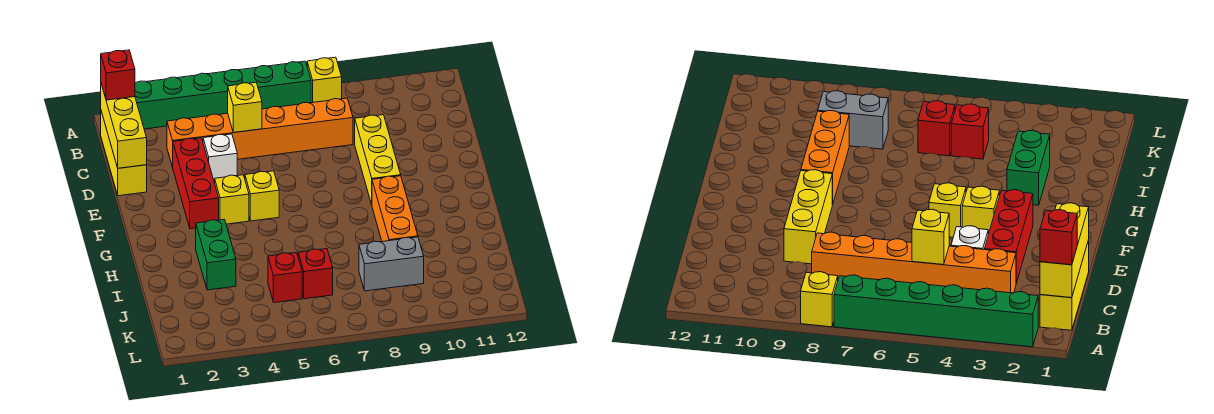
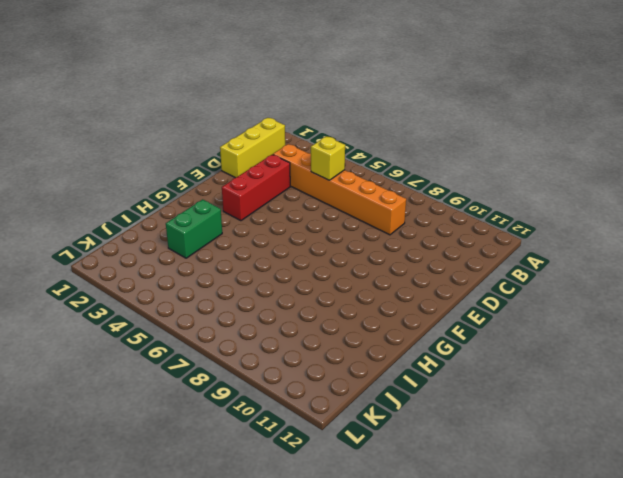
none -> green 1x6 brick [135,61,311,129]
none -> yellow 1x1 brick [307,57,342,103]
none -> white 1x1 brick [203,134,237,183]

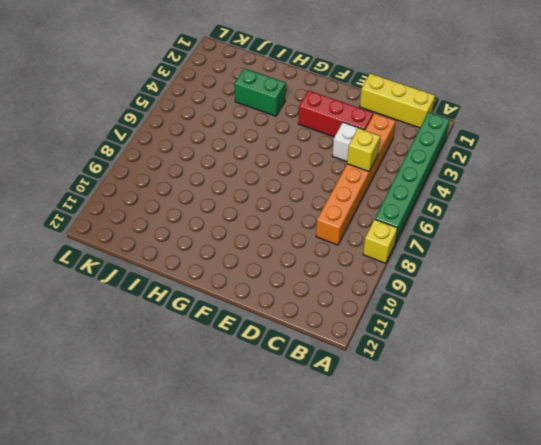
none -> yellow 1x3 brick [355,115,401,204]
none -> yellow 1x1 brick [215,175,249,224]
none -> yellow 1x1 brick [245,171,279,221]

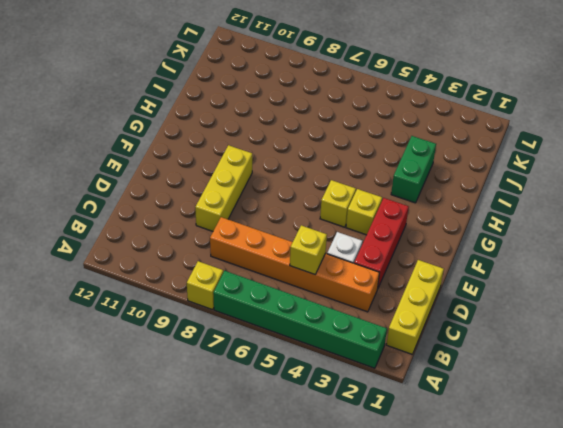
none -> orange 1x3 brick [372,176,418,242]
none -> red 1x1 brick [268,252,302,303]
none -> red 1x1 brick [298,249,333,299]

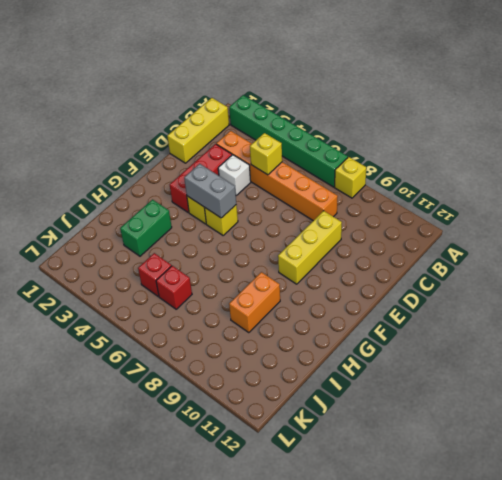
grey 1x2 brick [184,164,236,218] -> grey 1x2 brick moved to [359,237,424,291]
orange 1x2 brick [229,272,280,333] -> orange 1x3 brick [372,176,418,242]
none -> yellow 1x3 brick [101,84,147,168]
none -> red 1x1 brick [101,50,135,100]

